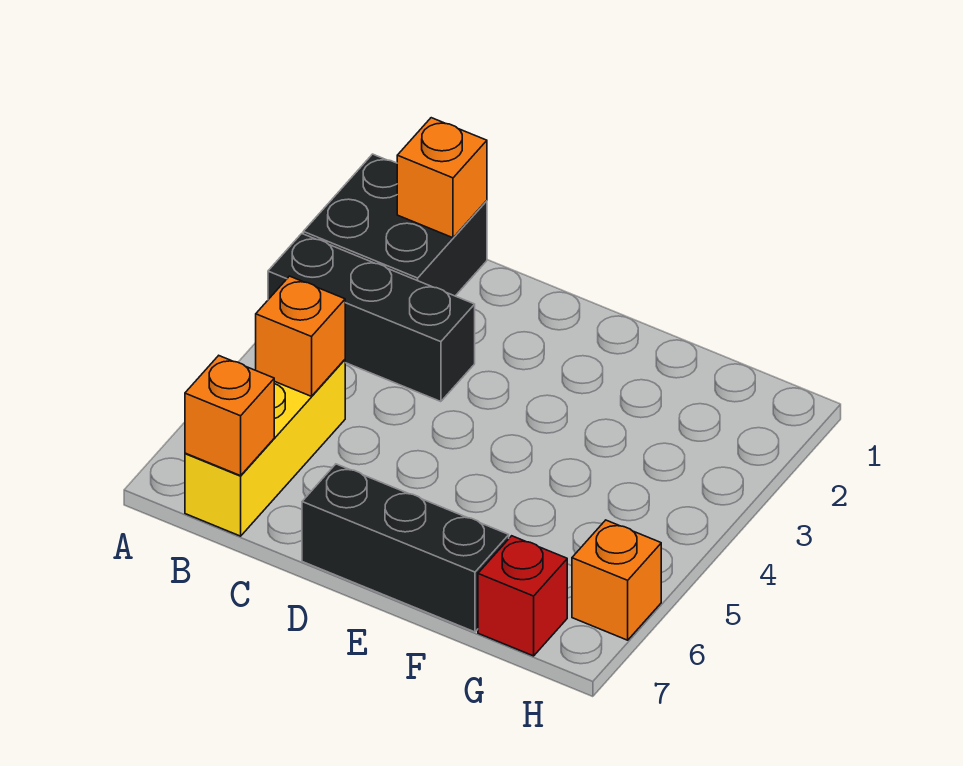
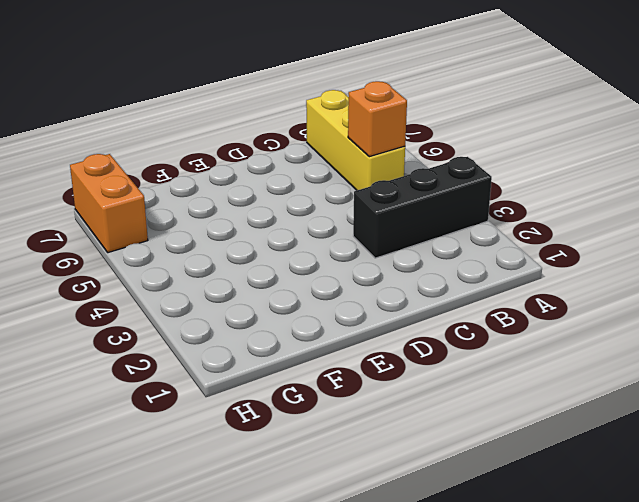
orange 1x2 brick [70,154,148,253] -> orange 1x1 brick [572,520,661,640]
none -> black 2x2 brick [303,154,487,296]
none -> black 1x3 brick [302,464,509,632]

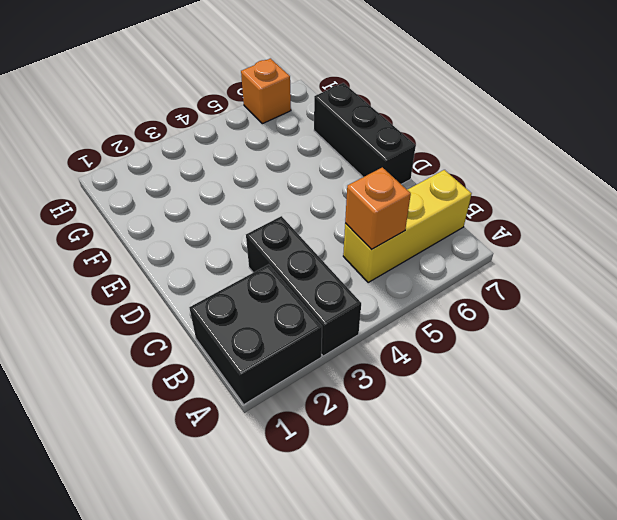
none -> red 1x1 brick [478,536,567,656]
none -> orange 1x1 brick [397,118,487,238]

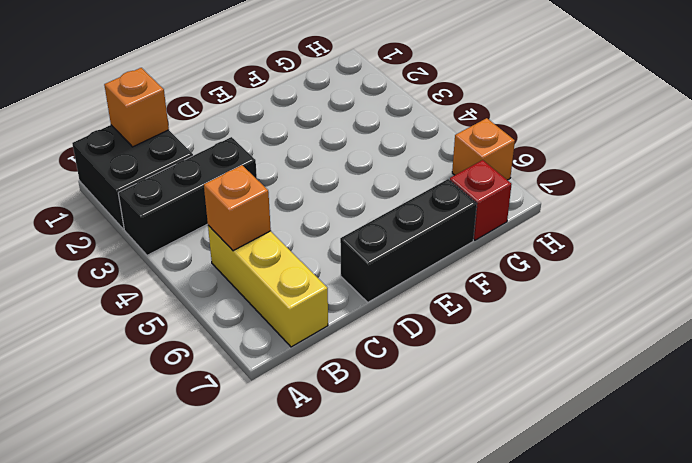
none -> orange 1x1 brick [185,356,274,476]

